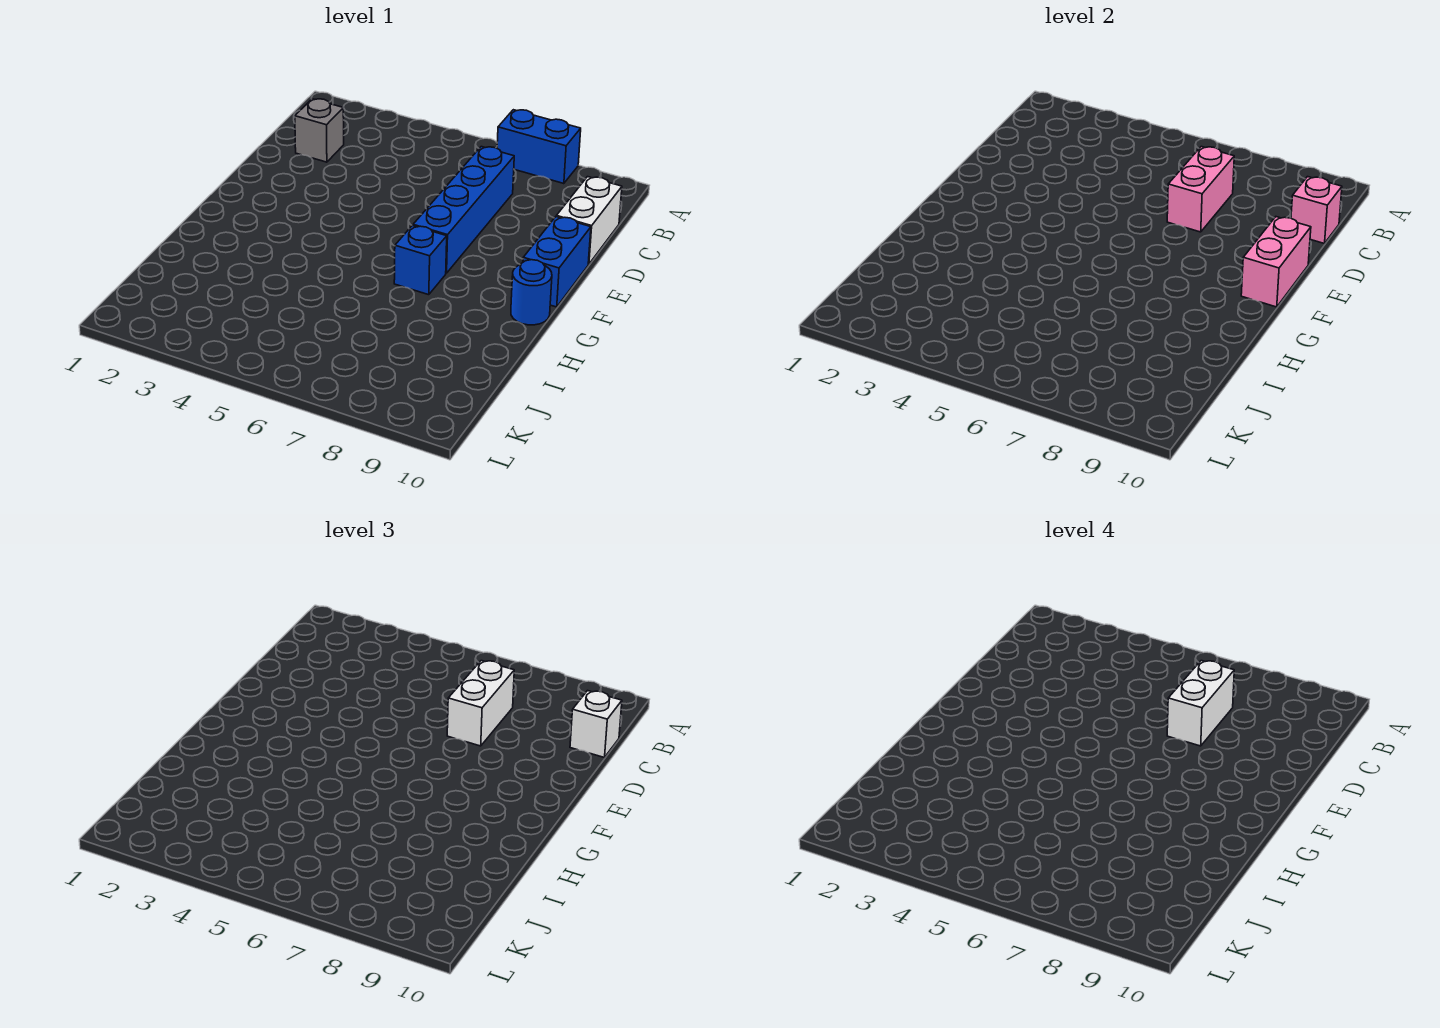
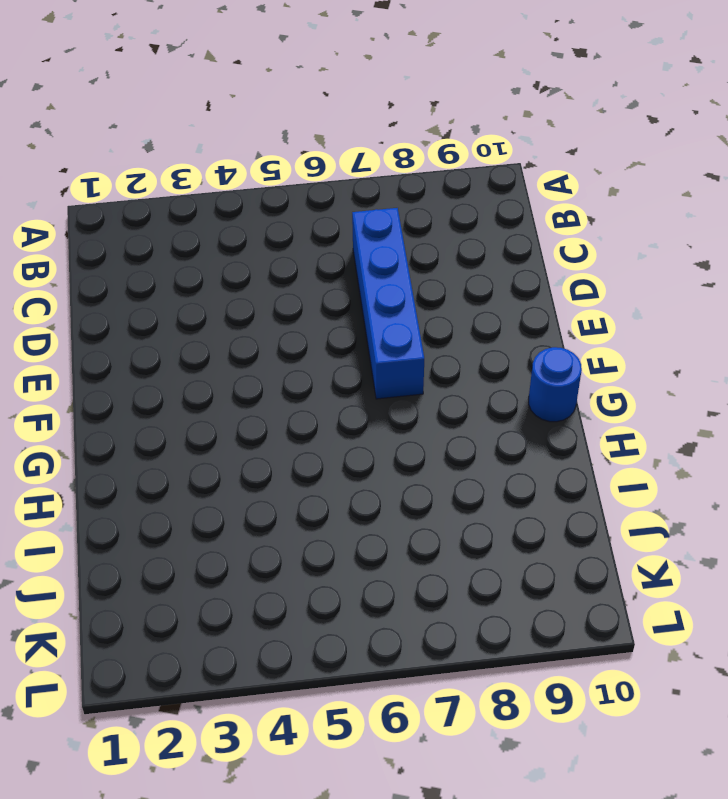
none -> blue 1x2 brick [497,110,581,184]
none -> grey 1x1 brick [295,99,344,162]
none -> white 1x2 brick [556,177,622,264]

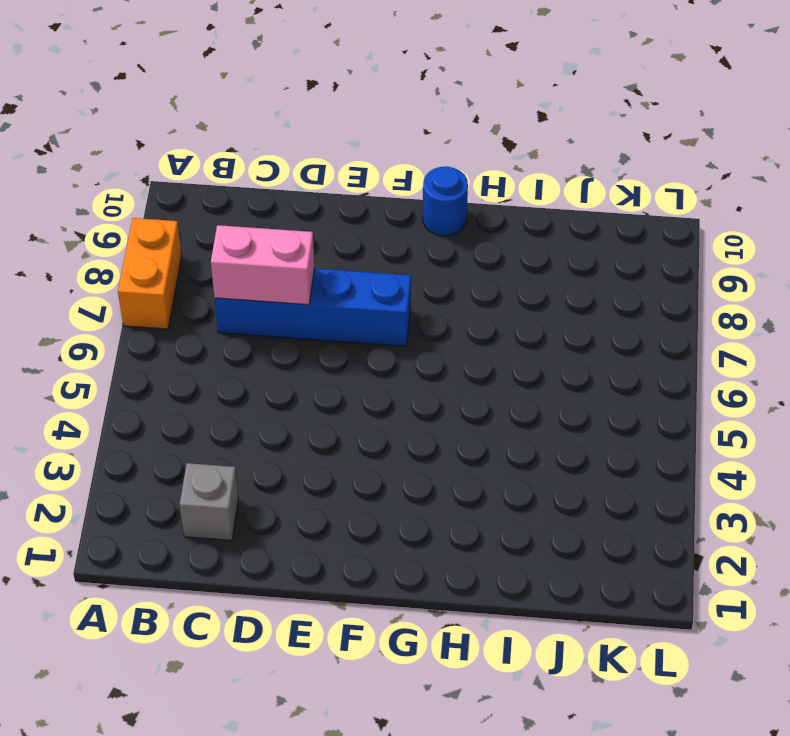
orange 1x2 brick [118,218,182,329] -> blue 1x2 brick [497,110,581,184]
none -> white 1x2 brick [556,177,622,264]
none -> blue 1x2 brick [523,217,591,307]
none -> blue 1x1 brick [394,225,447,295]

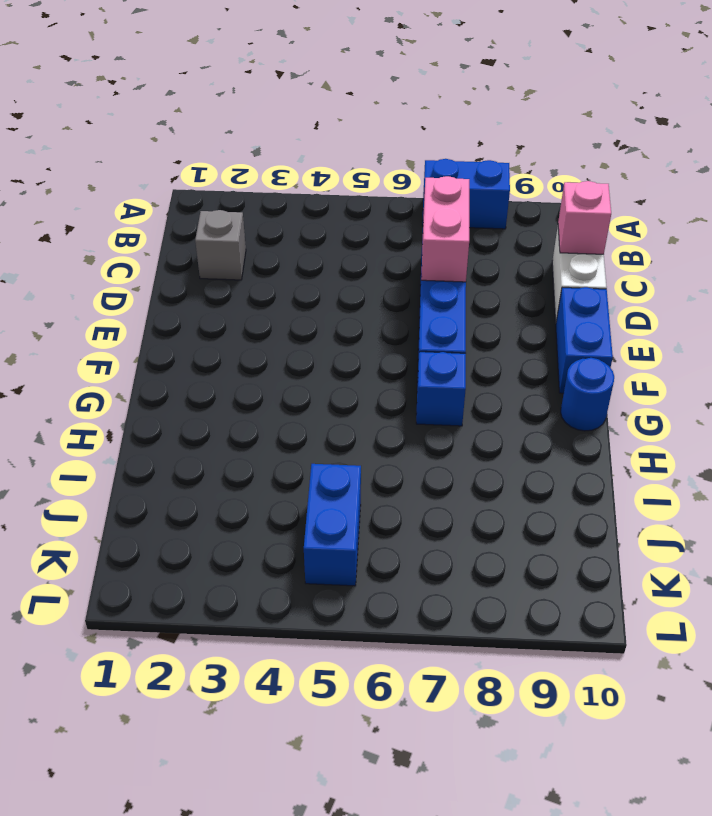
blue 1x2 brick [304,464,361,586] -> none
none -> pink 1x2 brick [1241,217,1311,307]
none -> white 1x2 brick [447,661,514,746]
none -> white 1x1 brick [570,691,622,758]

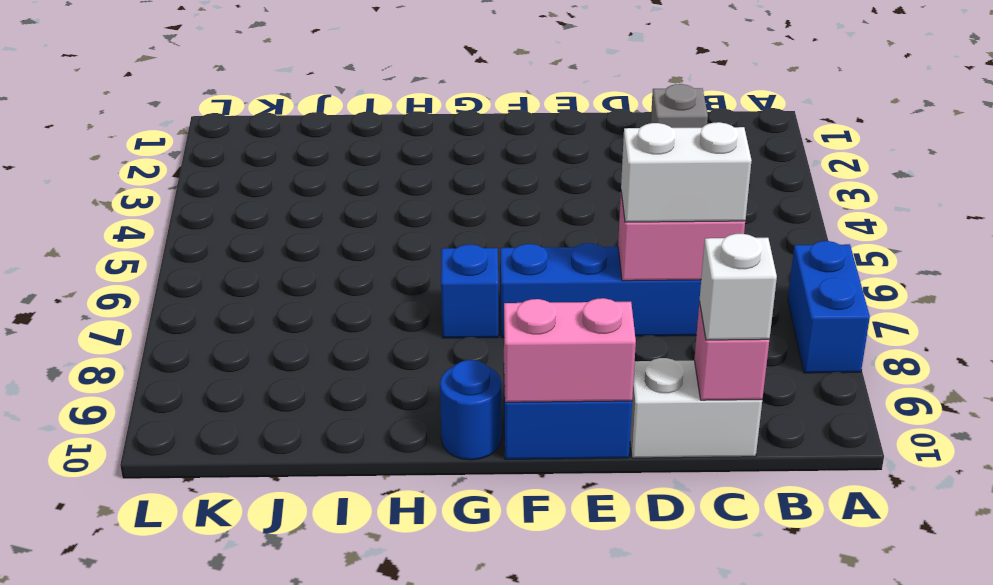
none -> white 1x2 brick [1167,661,1234,746]

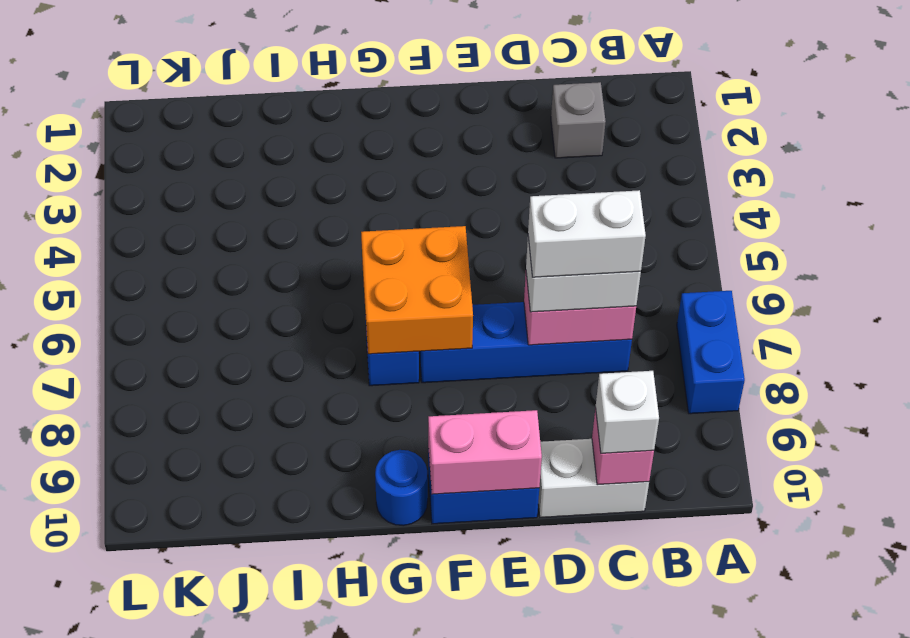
orange 2x2 brick [361,226,473,354] -> none

